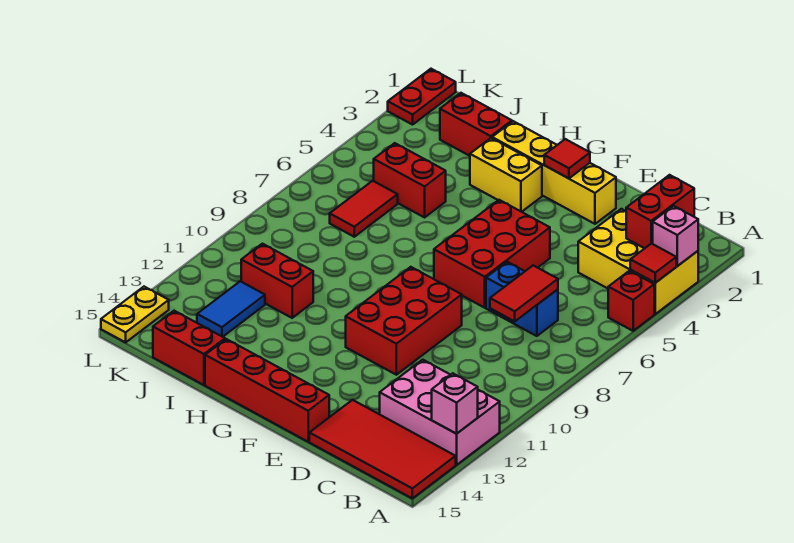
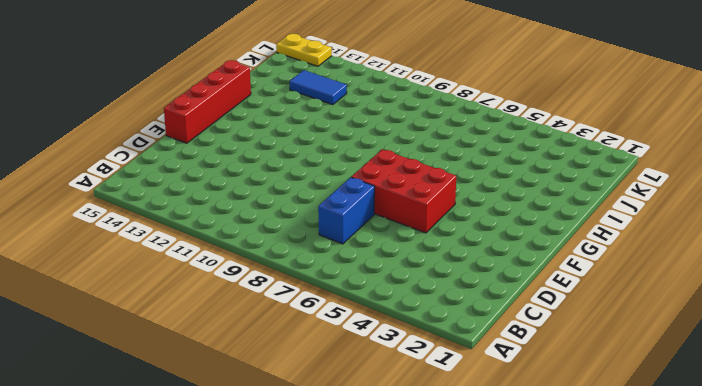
none -> yellow 2x3 brick [578,209,698,314]
none -> red 1x1 brick [608,271,654,331]
none -> pink 2x3 brick [380,360,500,465]

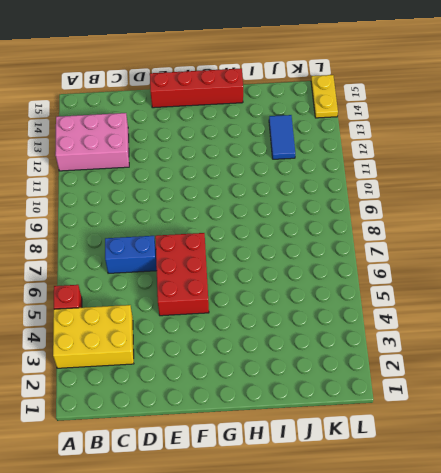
none -> red 2x4 tile [309,400,456,498]
none -> yellow 1x4 brick [492,121,616,224]
none -> red 2x3 brick [346,267,462,375]

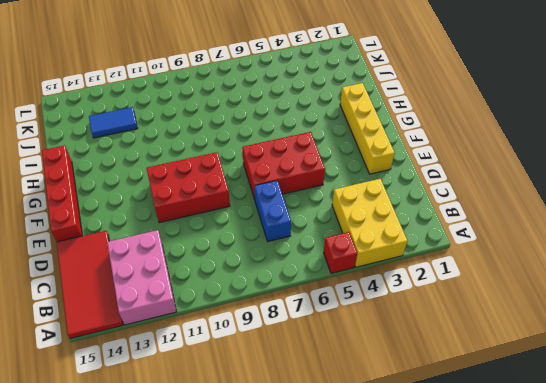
none -> yellow 1x2 brick [470,138,542,212]
none -> red 1x2 brick [440,93,512,156]
none -> red 1x2 brick [374,143,446,217]

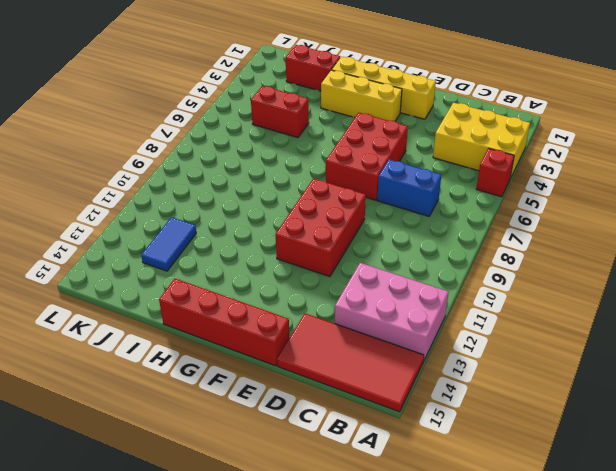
yellow 1x3 brick [321,70,402,121] -> yellow 1x2 brick [470,138,542,212]
none -> red 1x2 brick [241,244,313,318]
none -> red 1x2 brick [153,311,225,385]
none -> red 1x2 tile [330,181,398,237]

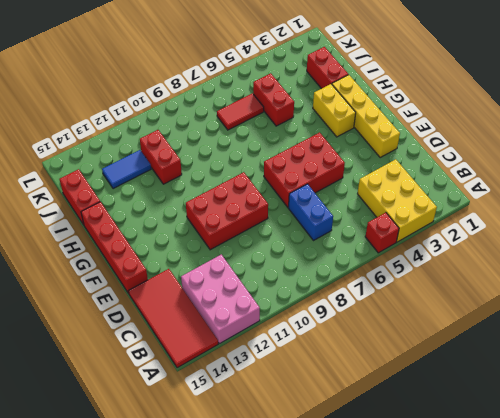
none -> red 1x2 plate [388,69,456,125]
none -> yellow 1x2 plate [101,287,169,342]
none -> pink 1x1 brick [653,206,698,266]

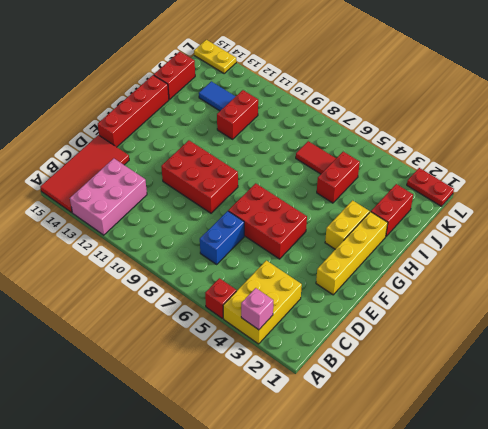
none -> red 1x1 tile [630,243,676,283]
none -> pink 1x1 brick [432,373,478,434]
none -> red 1x2 brick [626,175,694,248]

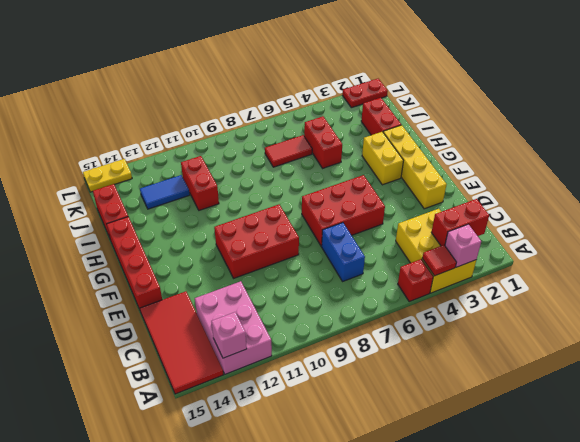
none -> red 1x2 tile [490,266,558,321]
none -> red 1x1 tile [544,139,590,178]

